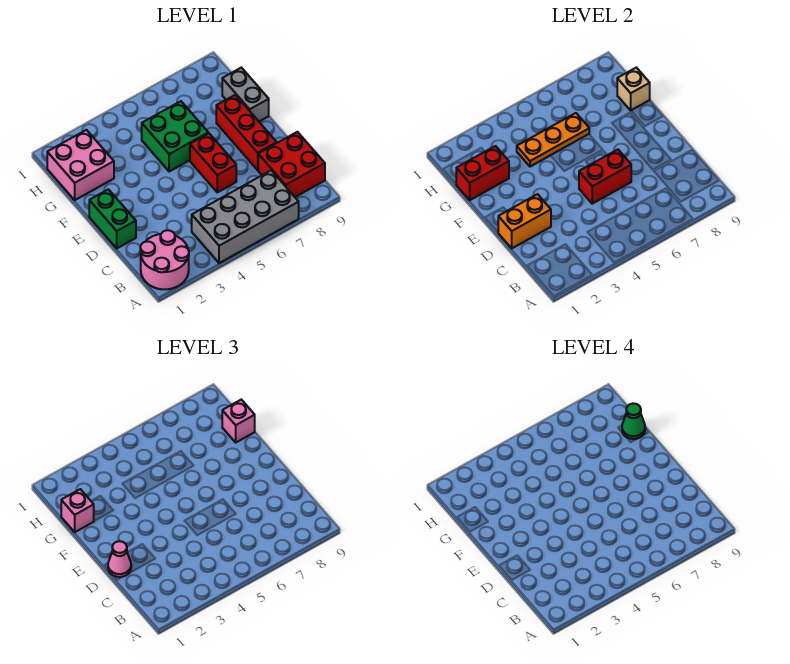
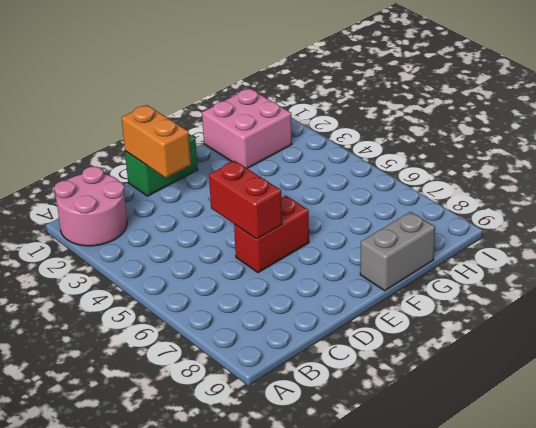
none -> grey 2x4 brick [192,170,299,263]
none -> red 2x2 brick [258,132,325,197]
none -> red 1x3 brick [216,95,277,170]

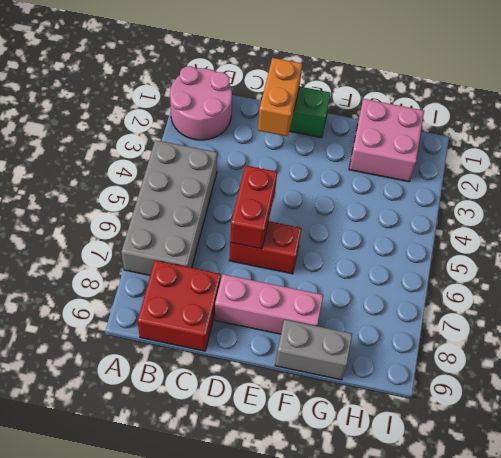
pink 1x3 brick [215,274,323,334] -> red 1x3 brick [216,95,277,170]
none -> green 2x2 brick [142,101,208,172]
none -> red 1x2 brick [456,146,509,200]
none -> orange 1x3 plate [517,113,589,167]

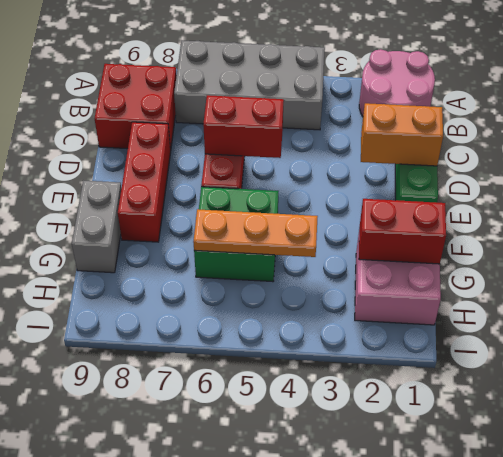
none -> tan 1x1 brick [617,68,650,110]
none -> pink 1x1 cone [108,541,131,577]
none -> pink 1x1 brick [61,489,94,532]

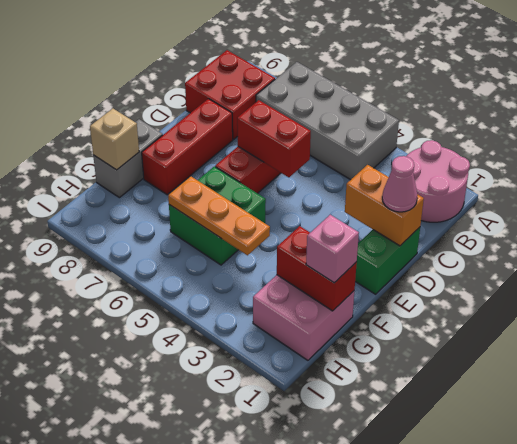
none -> pink 1x1 brick [222,400,255,442]
none -> green 1x1 cone [622,403,645,439]

